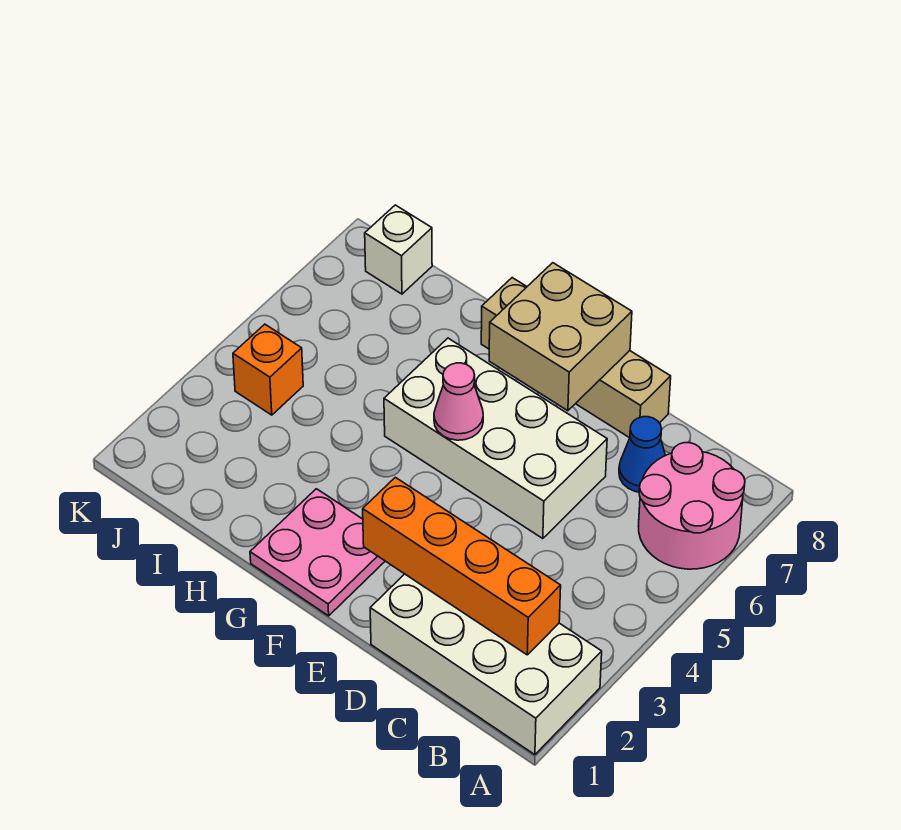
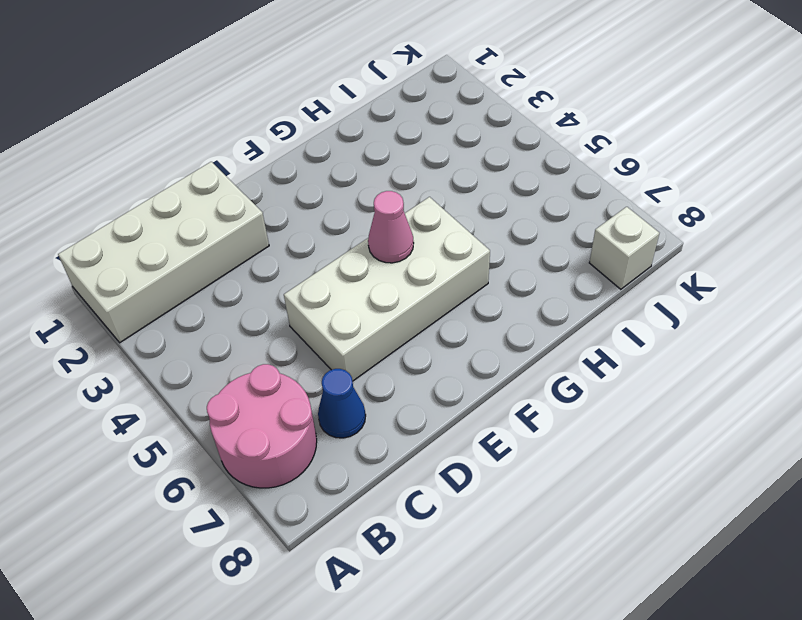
none -> tan 1x4 brick [481,278,671,438]
none -> pink 2x2 plate [250,489,385,616]

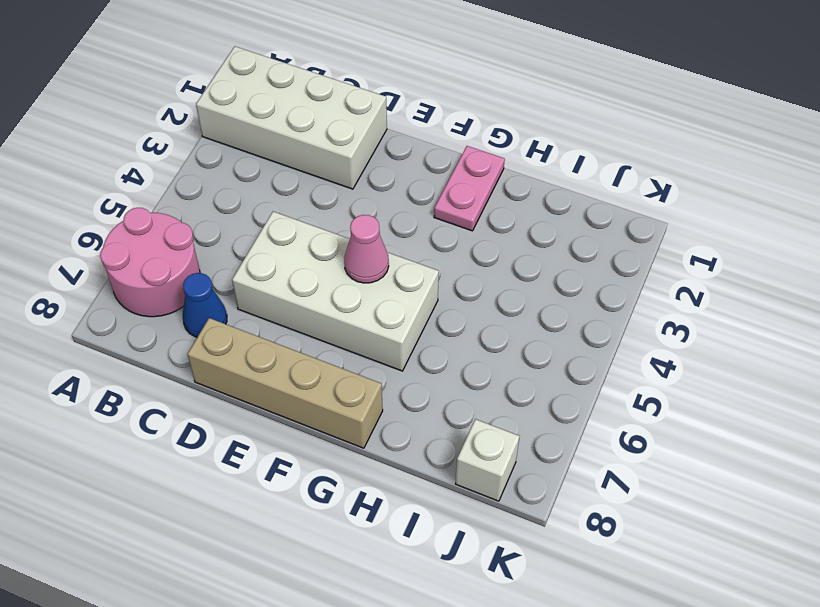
pink 1x2 plate [434,146,505,231] -> pink 2x2 plate [250,489,385,616]
none -> orange 1x1 brick [233,324,303,415]
none -> orange 1x4 brick [363,477,561,655]

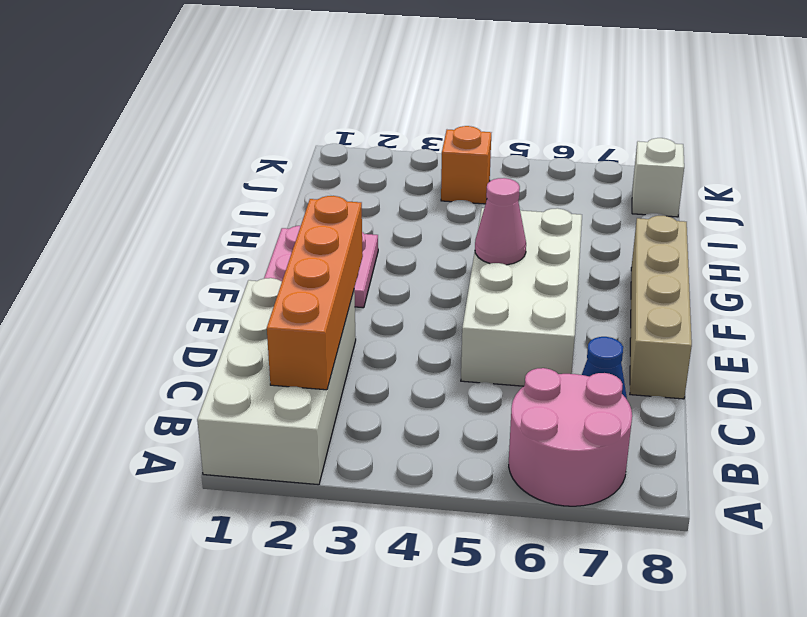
none -> tan 2x2 brick [489,263,632,411]

